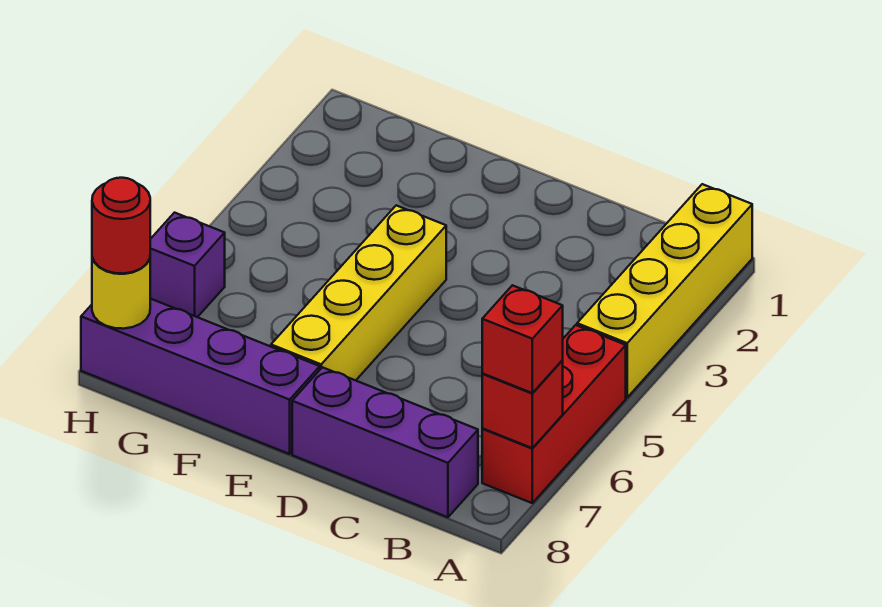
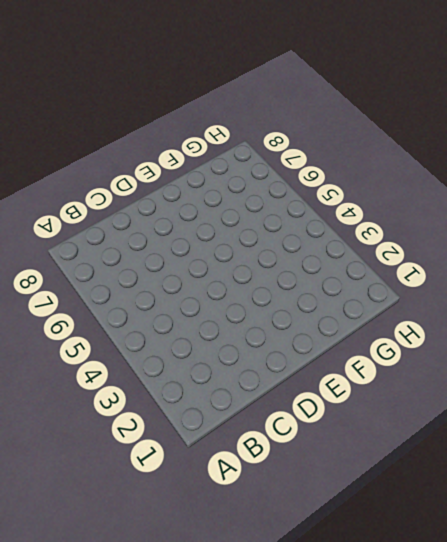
none -> yellow 1x4 brick [577,184,752,397]
none -> red 1x3 brick [482,325,626,503]

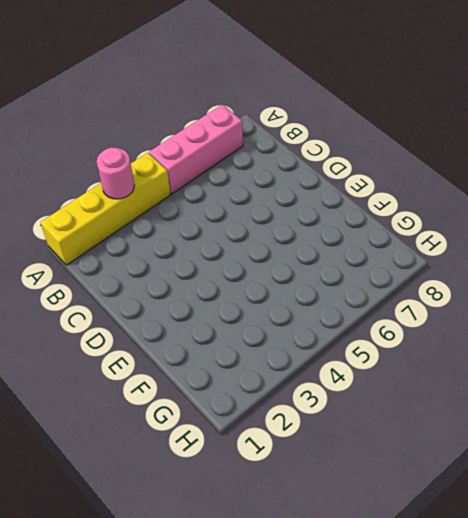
pink 1x1 round brick [97,147,134,199] -> none
pink 1x3 brick [149,104,243,194] -> red 1x3 brick [482,325,626,503]
none -> purple 1x3 brick [292,367,478,517]
none -> yellow 1x4 brick [271,205,446,380]

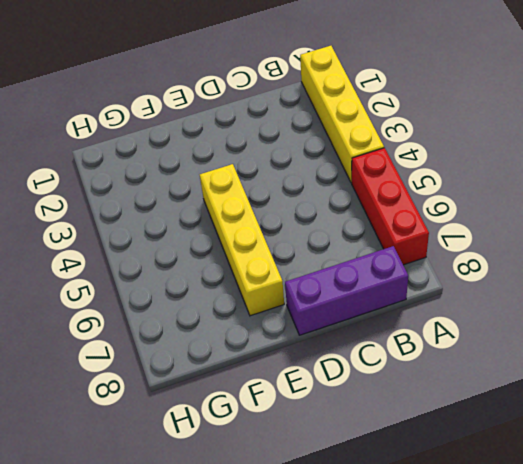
none -> purple 1x4 brick [81,299,320,454]
none -> purple 1x1 brick [150,213,225,317]

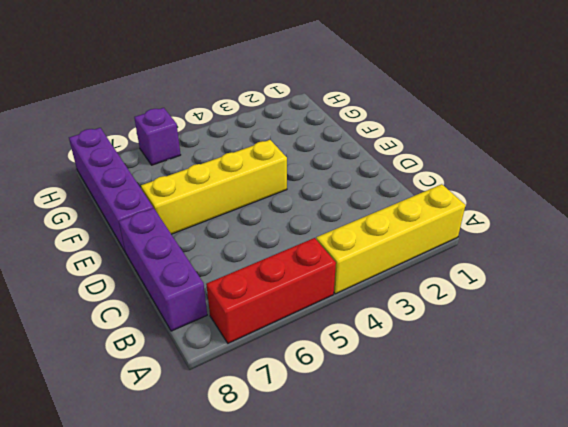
none -> red 1x1 brick [482,361,563,448]
none -> yellow 1x1 round brick [92,257,150,329]

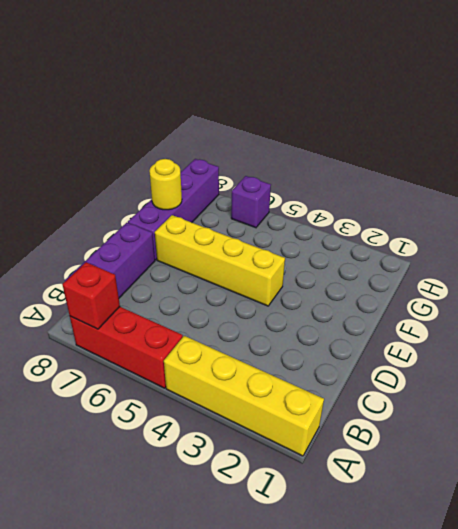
yellow 1x1 round brick [150,159,182,210] -> yellow 1x1 round brick moved to [92,257,150,329]
none -> red 1x1 brick [482,285,563,393]
none -> red 1x1 round brick [92,178,150,274]

